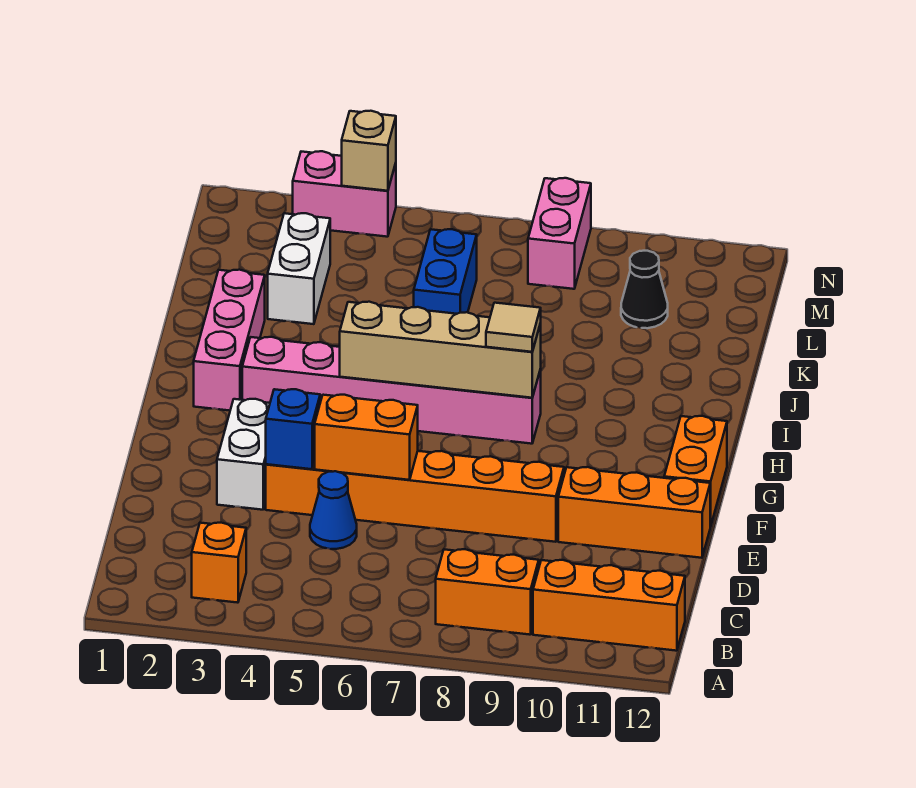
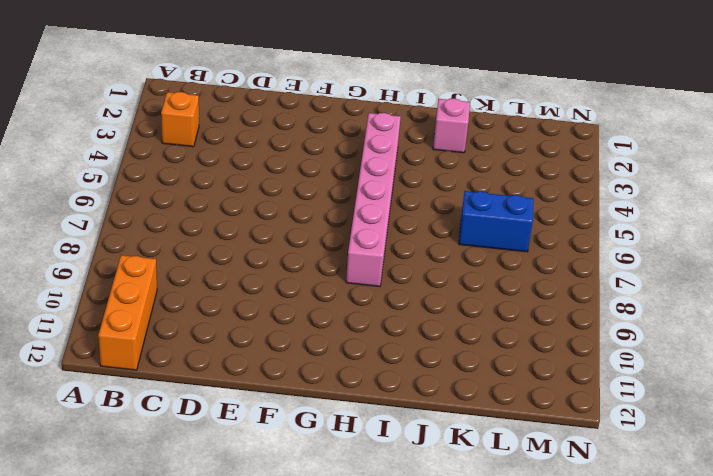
pink 1x1 brick [433,99,470,153] -> pink 1x3 brick [194,270,265,411]
none -> orange 1x2 brick [436,549,539,635]
none -> blue 1x1 cone [310,471,357,549]
none -> white 1x2 brick [217,399,270,510]

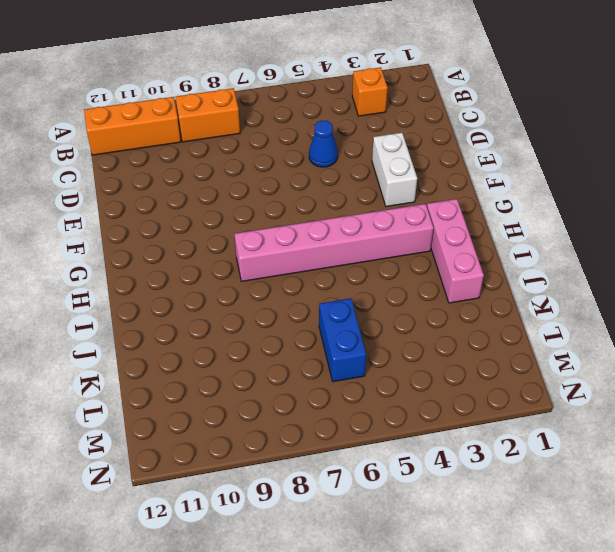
none -> orange 1x6 brick [266,451,564,542]
none -> orange 1x3 brick [558,467,710,558]
none -> orange 1x2 brick [664,416,727,527]

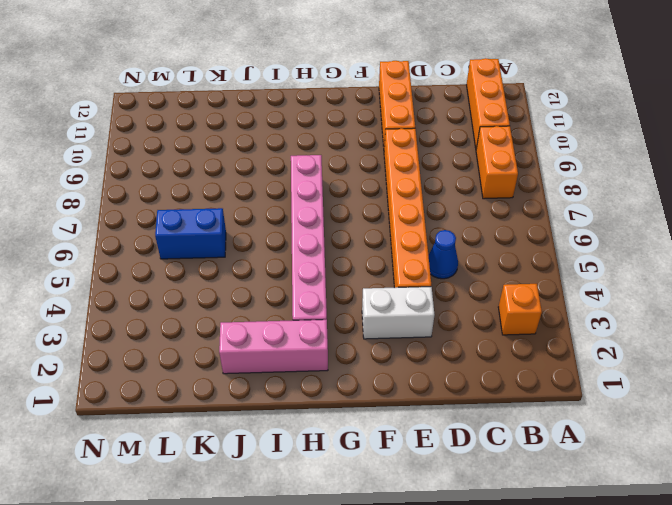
none -> orange 1x2 brick [664,416,727,527]
none -> white 1x2 brick [268,213,330,324]
none -> black 1x1 cone [621,251,668,328]

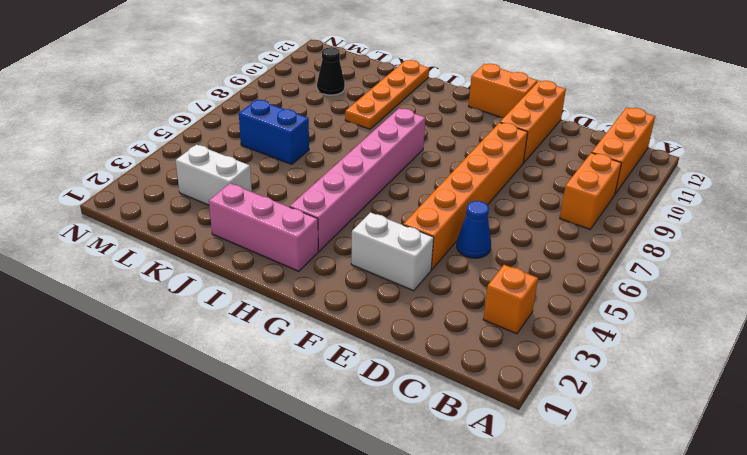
orange 1x4 plate [345,60,429,129] -> none
none -> pink 1x2 brick [528,178,591,289]
none -> pink 1x2 brick [293,151,396,237]
none -> blue 1x1 brick [266,389,320,469]

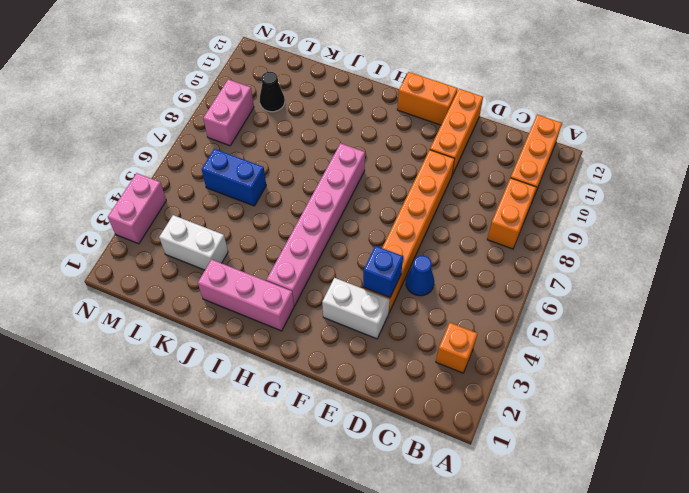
pink 1x2 brick [203,80,254,146] -> pink 1x2 brick turned to [528,178,591,289]
none -> orange 1x2 brick [315,395,418,480]
none -> tan 1x4 brick [340,302,541,398]
none -> tan 1x1 brick [342,111,396,191]

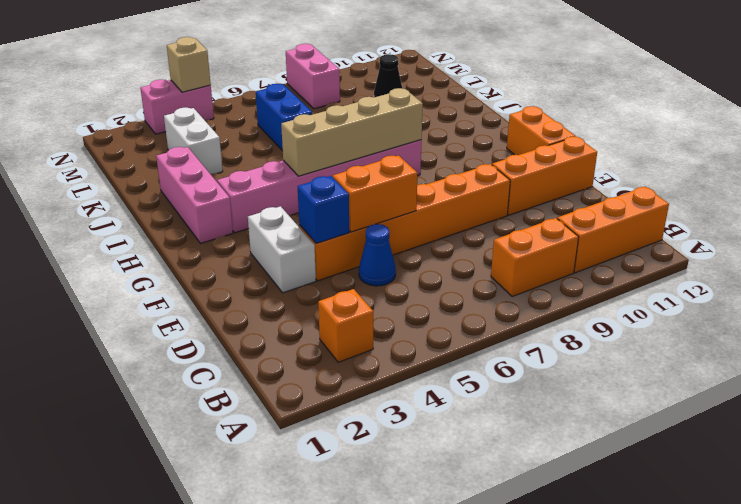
none -> tan 1x1 tile [486,303,541,352]

